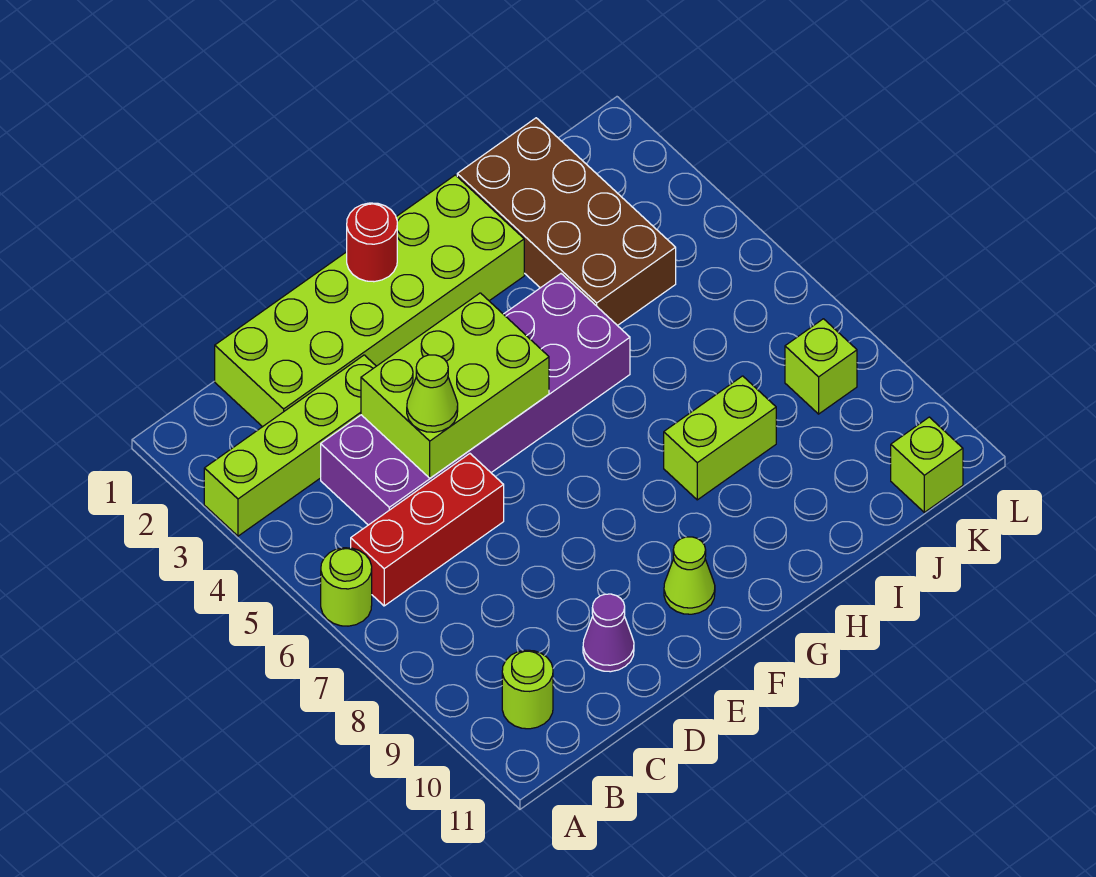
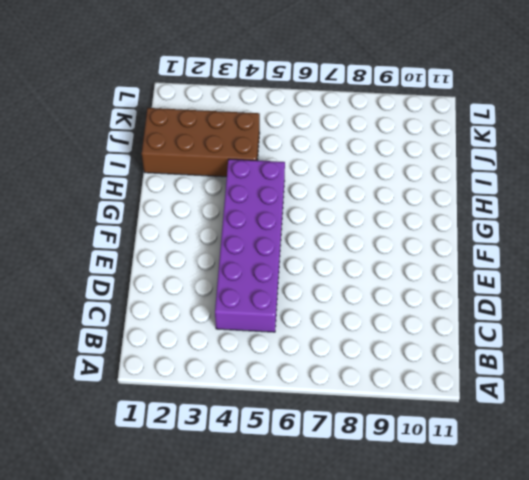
none -> lime 1x4 brick [204,355,376,536]
none -> lime 1x1 round brick [321,548,372,626]
none -> red 1x3 brick [351,454,504,606]

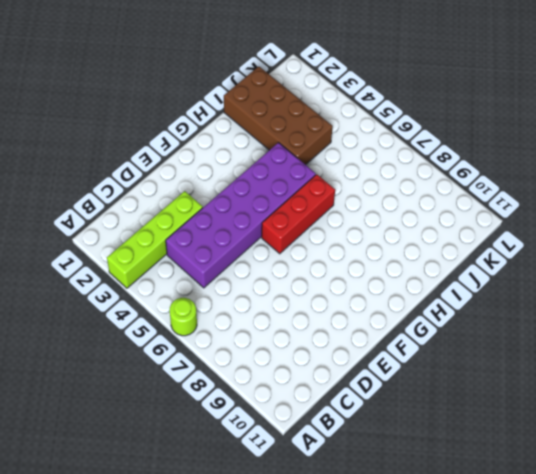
red 1x3 brick [262,174,335,254] -> red 1x3 brick moved to [351,454,504,606]
none -> lime 1x1 round brick [502,650,553,729]
none -> lime 2x6 brick [215,175,524,427]
none -> purple 1x1 cone [583,594,634,672]

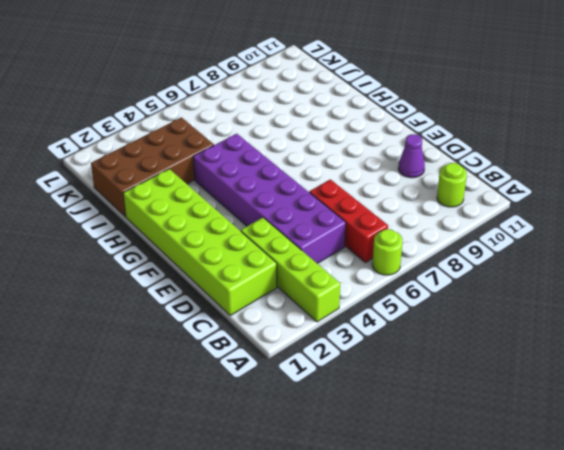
none -> lime 1x1 cone [664,537,715,614]
none -> lime 1x2 brick [664,376,776,500]
none -> lime 1x1 brick [785,319,857,414]

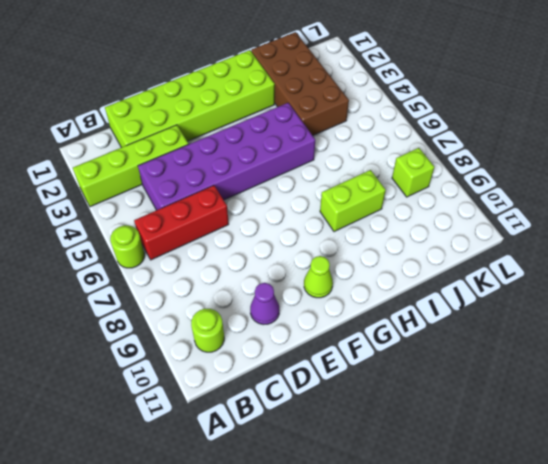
none -> lime 1x1 brick [891,417,963,512]
none -> lime 2x3 brick [361,293,549,478]
none -> red 1x1 round brick [347,203,397,282]

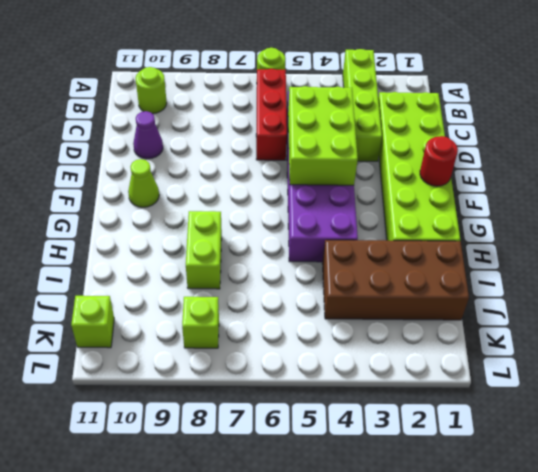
none -> lime 1x1 cone [407,355,458,432]

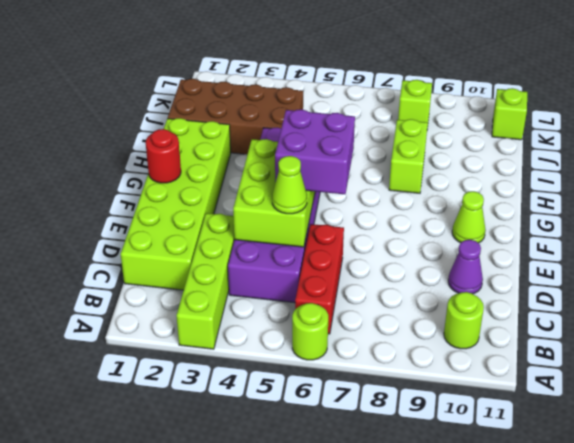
purple 2x2 brick [275,109,355,194] -> none

